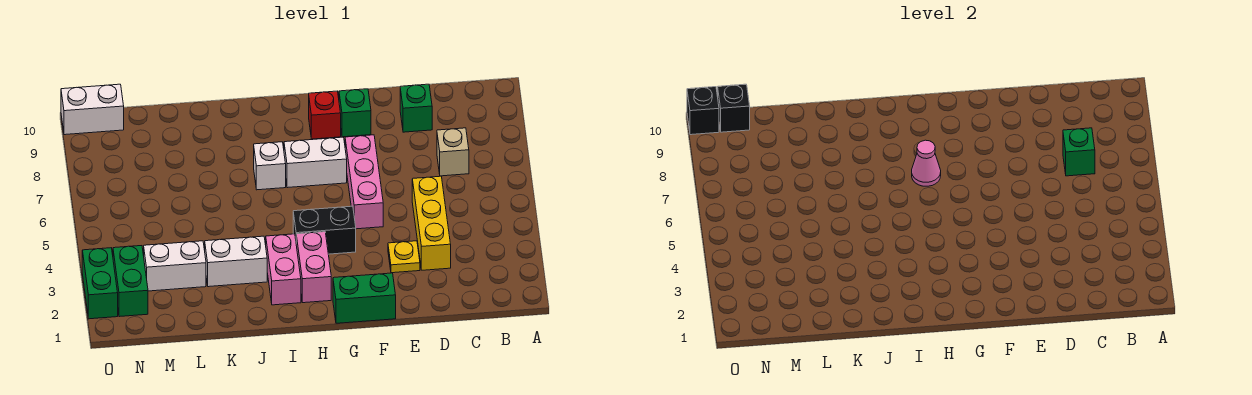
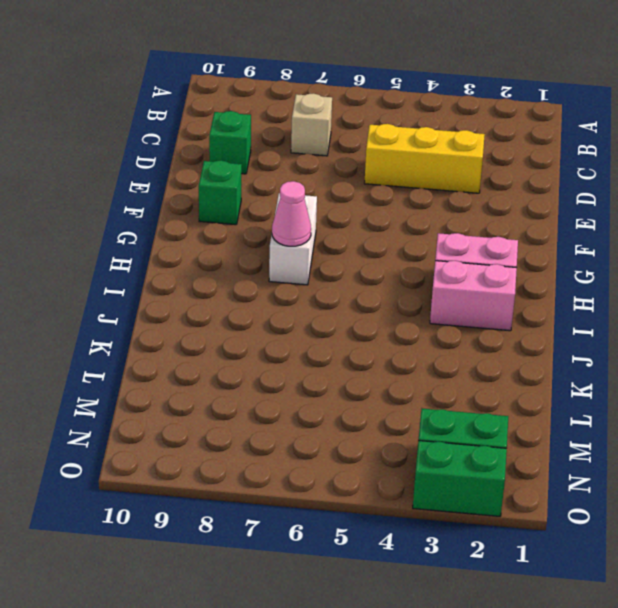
none -> yellow 1x1 plate [388,241,420,273]
none -> green 1x2 brick [333,273,396,323]
none -> pink 1x3 brick [345,135,383,229]

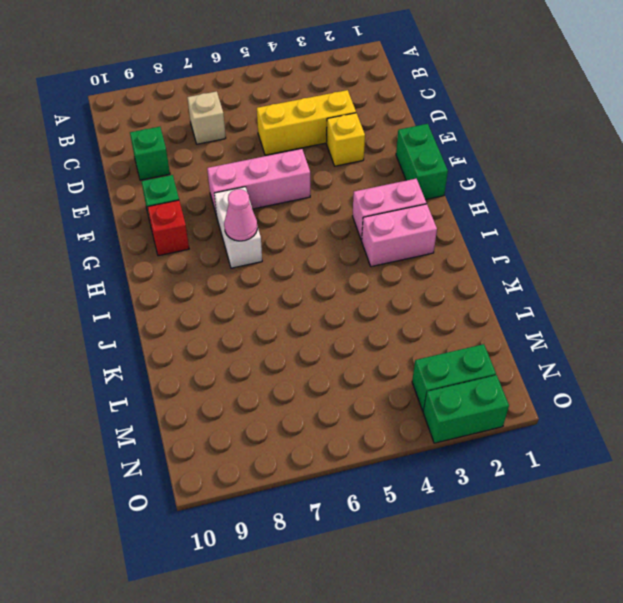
yellow 1x1 brick [327,113,365,166] -> yellow 1x1 plate [388,241,420,273]
none -> black 1x2 brick [293,206,356,254]
none -> white 1x1 brick [254,142,286,190]
none -> white 1x2 brick [205,236,267,287]

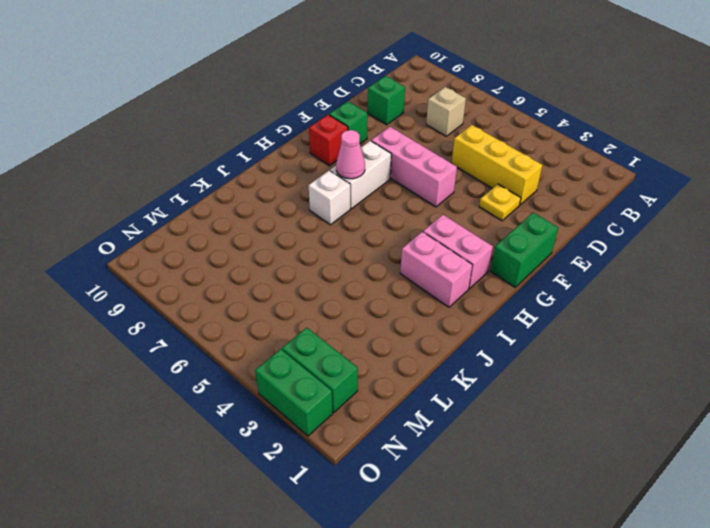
none -> black 1x2 brick [293,206,356,254]
none -> white 1x2 brick [205,236,267,287]
none -> white 1x2 brick [144,241,206,291]

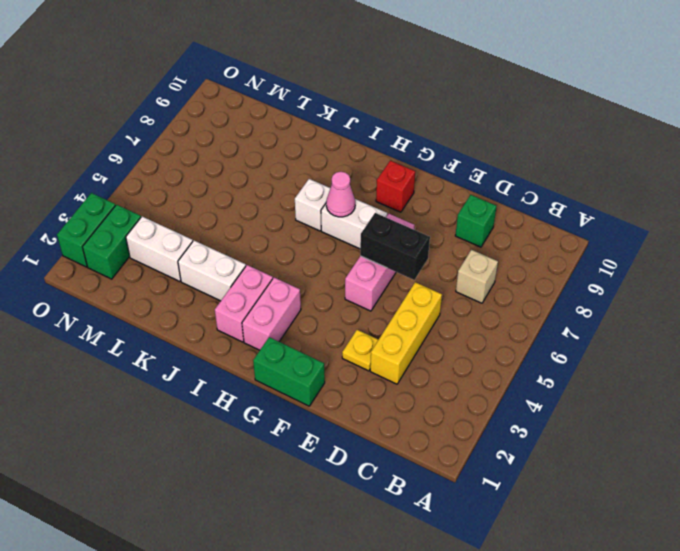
black 1x2 brick [360,213,430,280] -> black 1x2 brick moved to [293,206,356,254]
none -> green 1x1 brick [339,89,371,137]
none -> white 1x2 brick [61,84,124,135]
none -> green 1x1 brick [1063,128,1095,176]

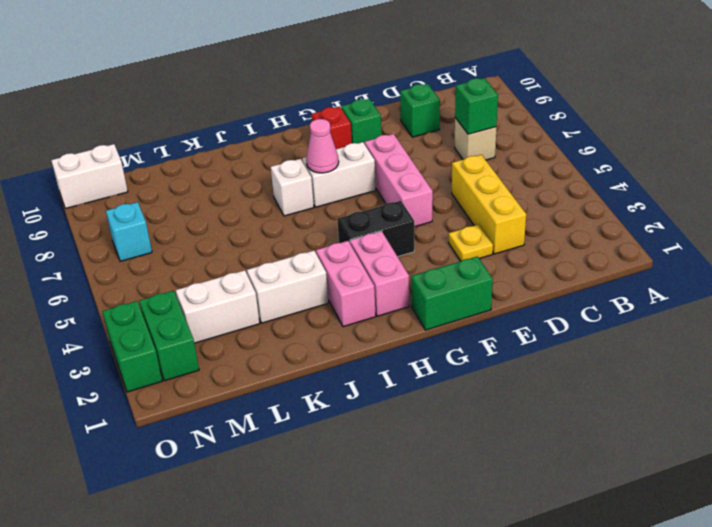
cyan 1x1 brick [106,202,152,261] -> none
none -> black 1x1 brick [718,84,750,132]
none -> black 1x1 brick [687,87,719,135]

